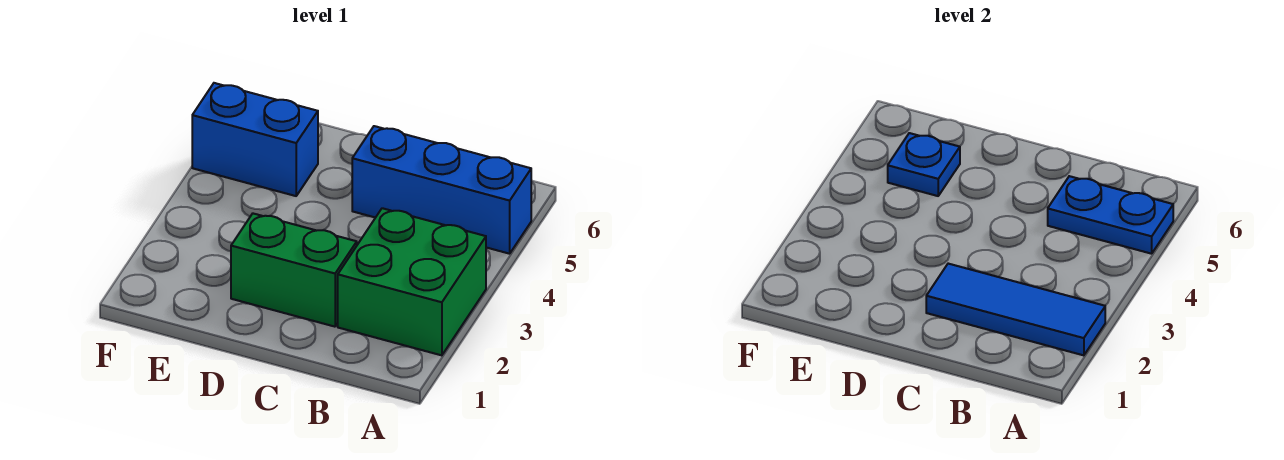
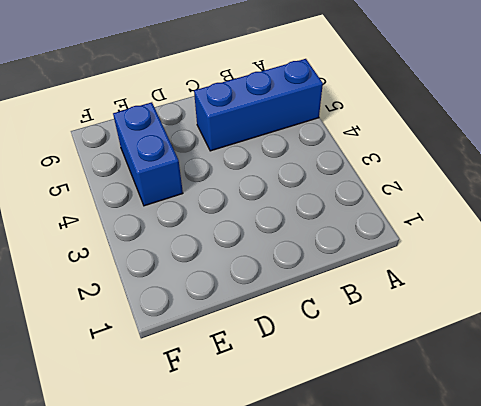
blue 1x2 brick [113,102,183,206] -> blue 1x2 brick turned to [192,83,318,196]
none -> green 2x2 brick [338,208,486,355]
none -> green 1x2 brick [231,214,357,327]

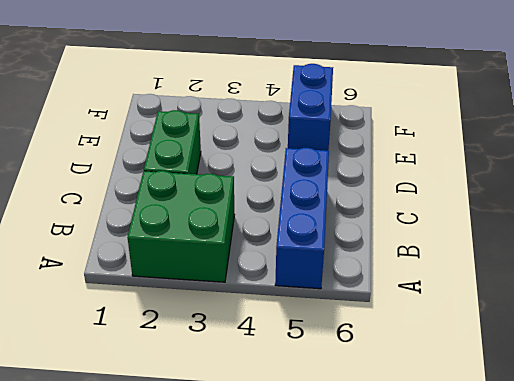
none -> blue 1x3 tile [926,264,1105,355]
none -> blue 1x2 plate [1048,176,1173,254]

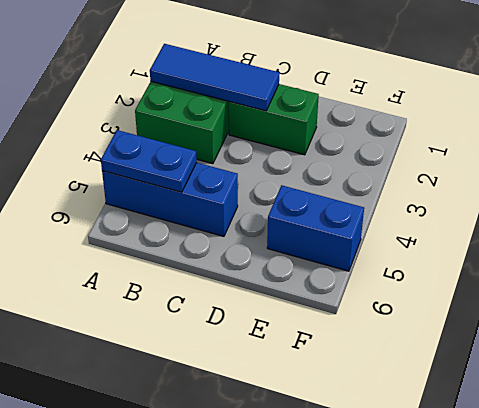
none -> blue 1x1 plate [888,133,960,196]

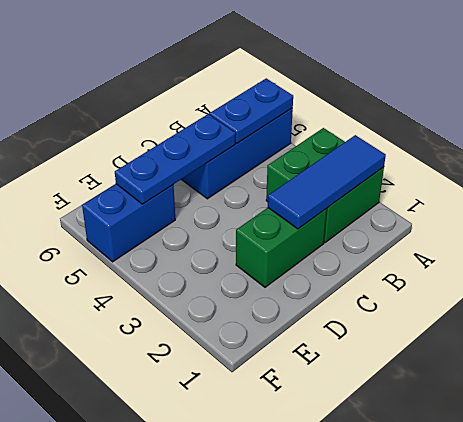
blue 1x3 plate [115,114,235,204] -> blue 1x1 plate [888,133,960,196]

